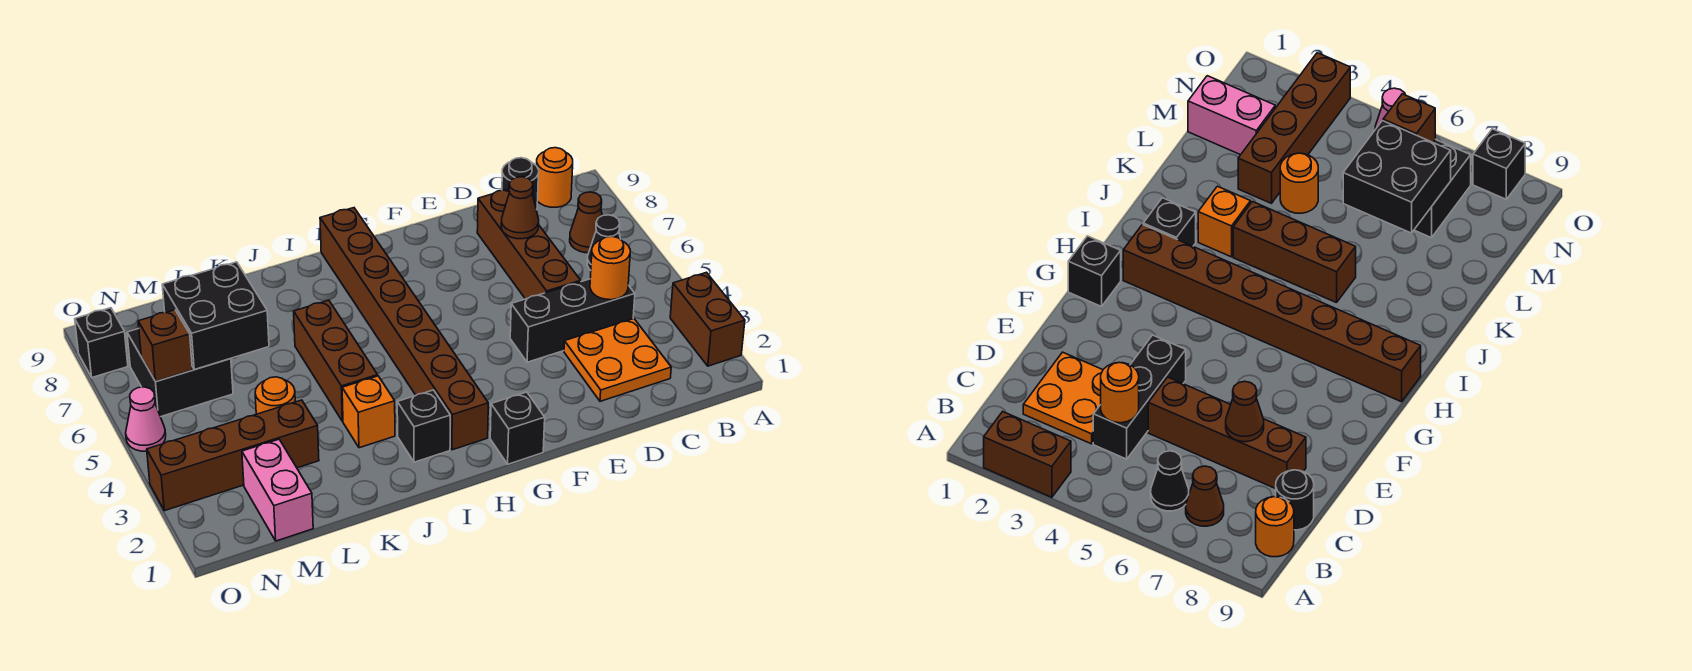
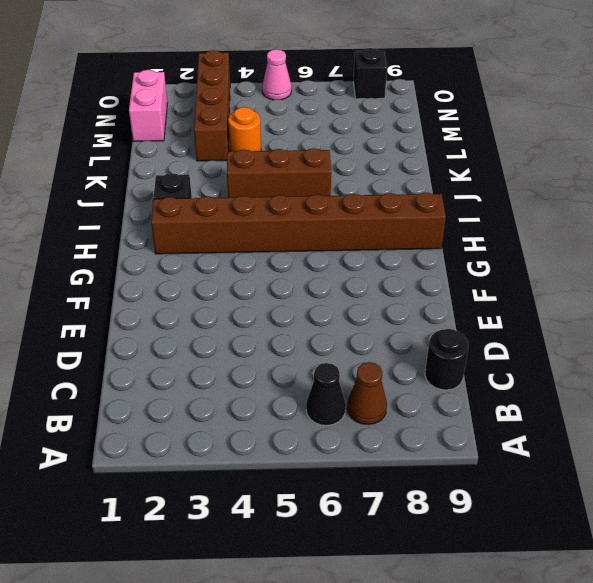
pink 1x2 brick [129,70,167,141] -> pink 1x2 brick turned to [242,439,313,541]
none -> brown 1x2 brick [670,272,745,366]
none -> orange 1x1 round brick [537,148,573,207]
none -> orange 2x2 plate [564,319,671,401]

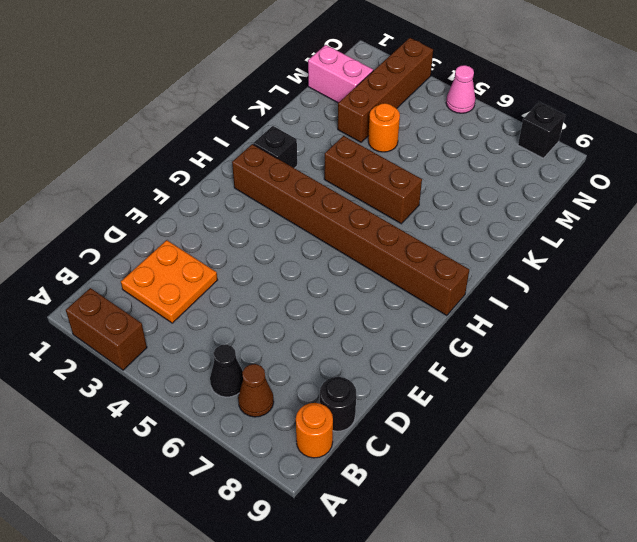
none -> black 1x3 brick [510,279,635,362]
none -> brown 1x4 brick [477,189,581,299]
none -> black 1x1 brick [490,392,545,464]

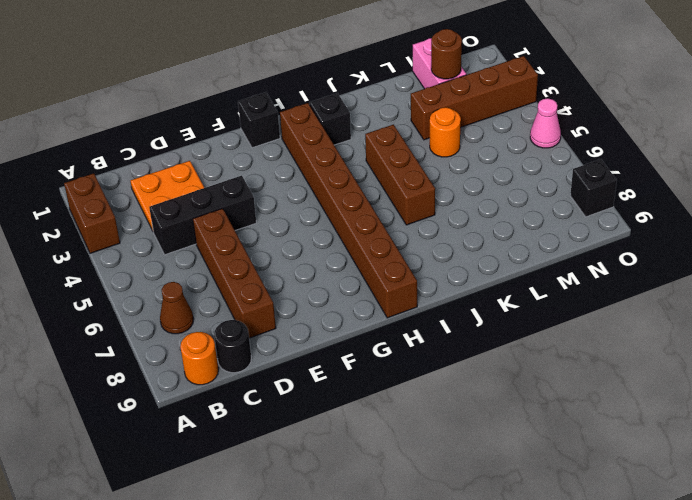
brown 1x1 round brick [431,29,462,79] -> none
none -> black 1x1 cone [587,215,621,270]
none -> orange 1x1 brick [342,376,395,448]
none -> black 2x2 brick [127,329,233,417]

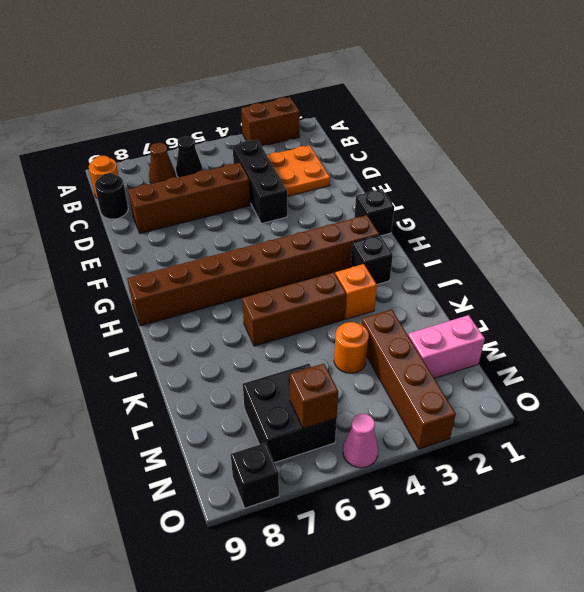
none -> orange 1x1 round brick [590,236,630,300]
none -> brown 1x1 cone [501,177,539,239]
none -> black 2x2 brick [162,262,269,369]

